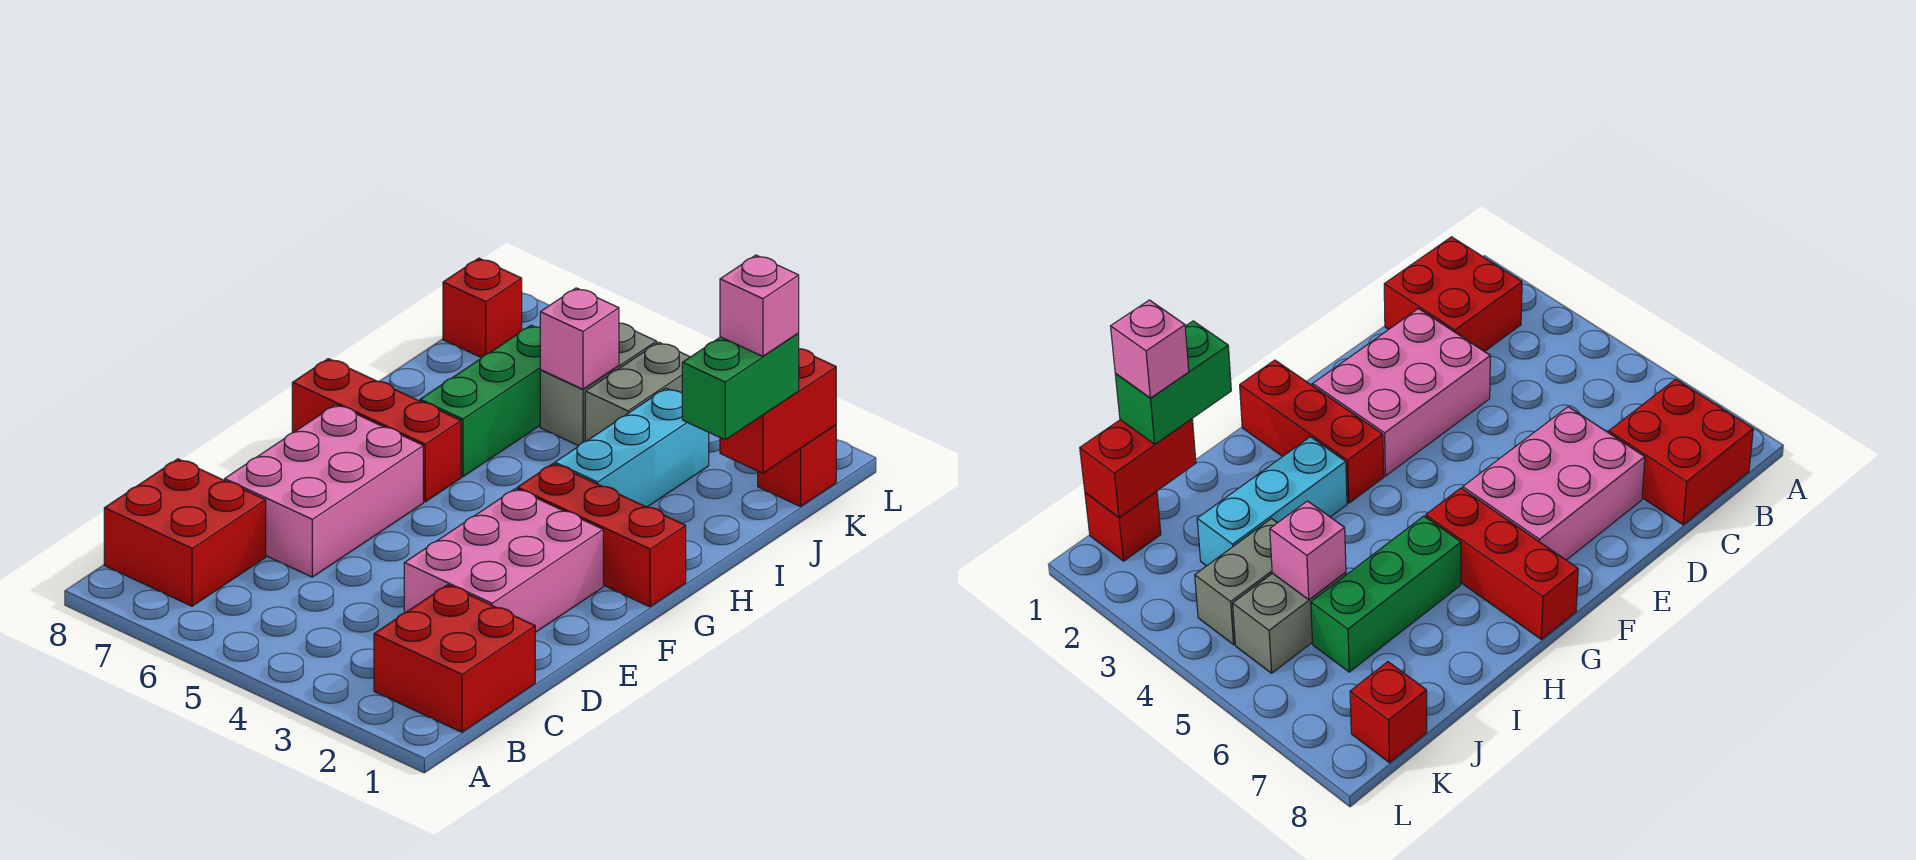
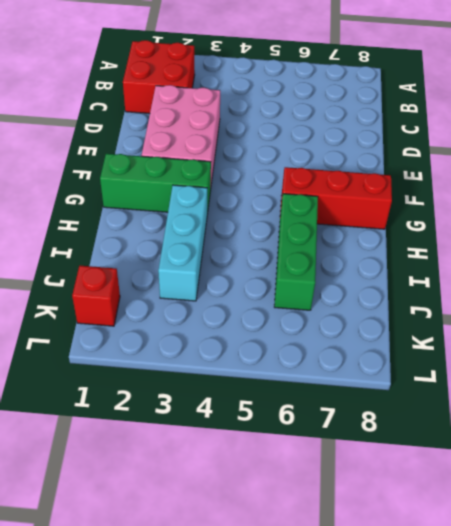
green 1x3 brick [100,154,211,214] -> red 1x3 brick [517,464,686,607]
none -> red 2x2 brick [104,459,266,606]
none -> pink 2x3 brick [225,405,423,577]
none -> grey 1x2 brick [585,342,690,441]

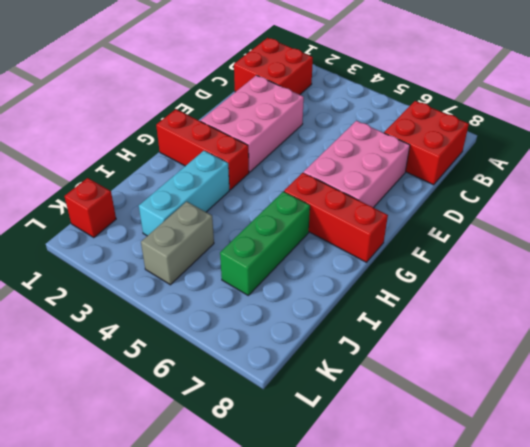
none -> grey 1x2 brick [540,323,657,446]
none -> red 1x1 brick [443,258,522,357]
none -> red 1x2 brick [720,349,836,473]

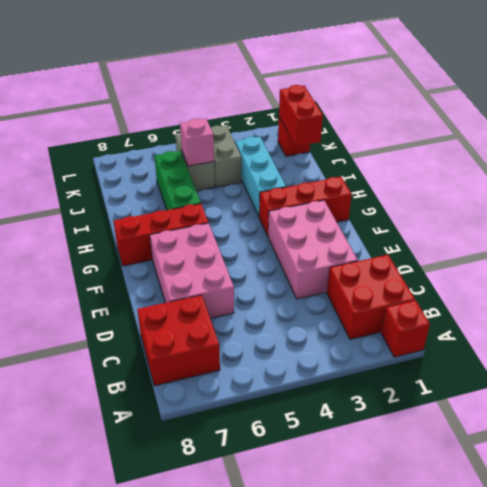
red 1x1 brick [381,300,430,357] -> red 1x1 brick moved to [443,258,522,357]
none -> green 1x2 brick [682,334,799,440]
none -> pink 1x1 brick [720,255,799,356]

